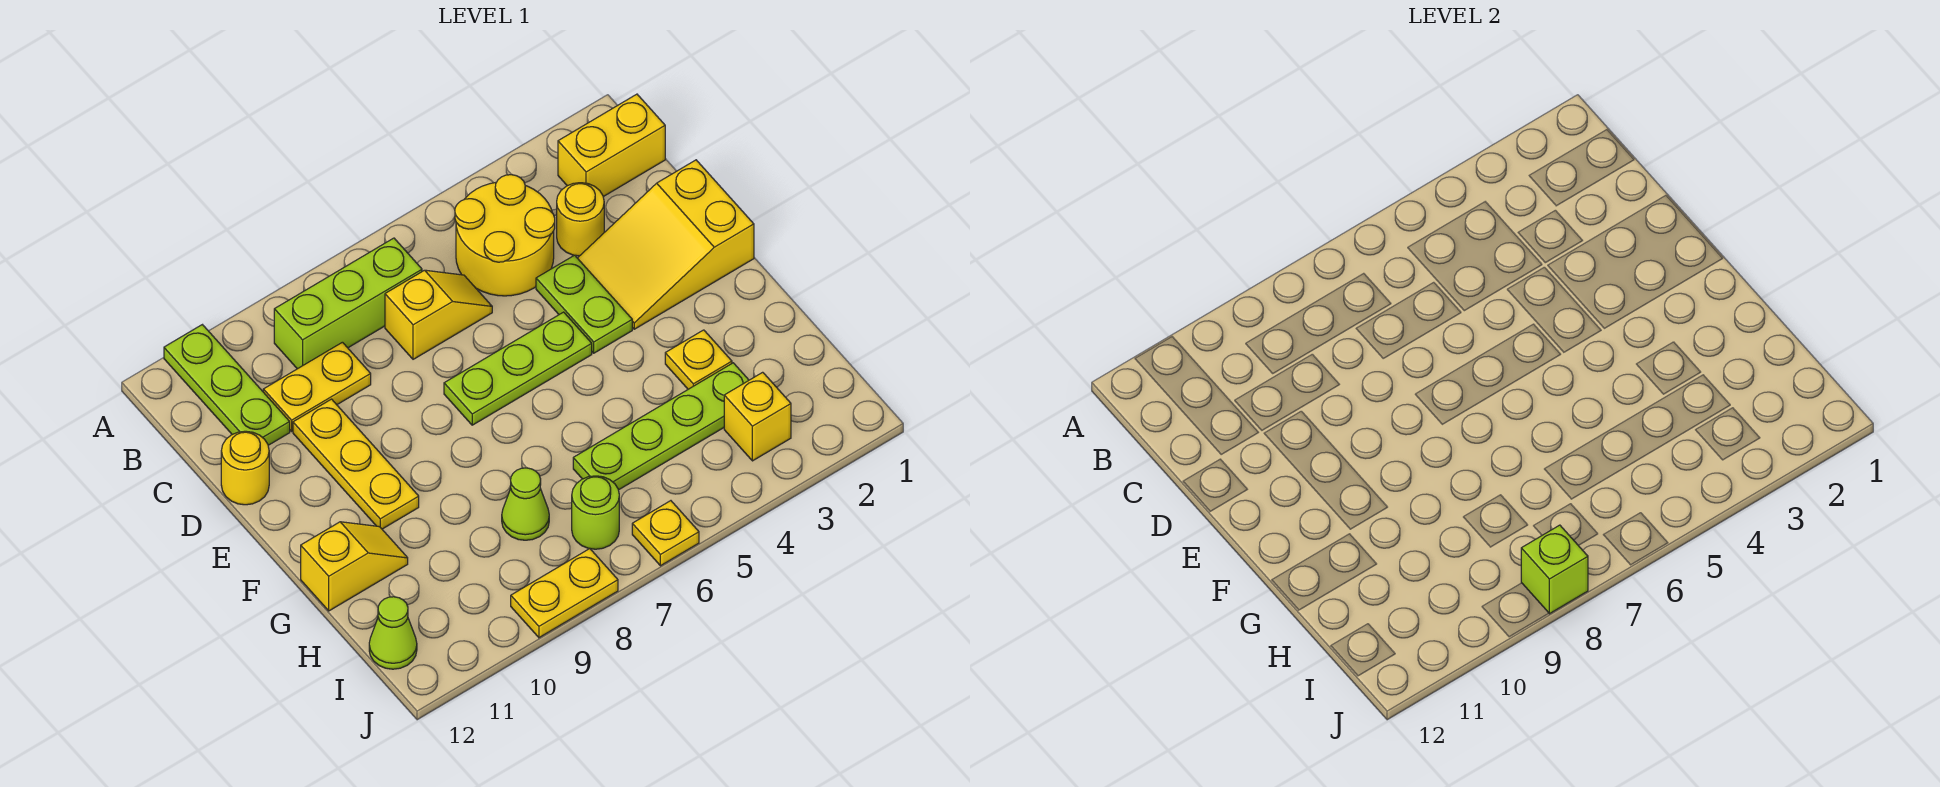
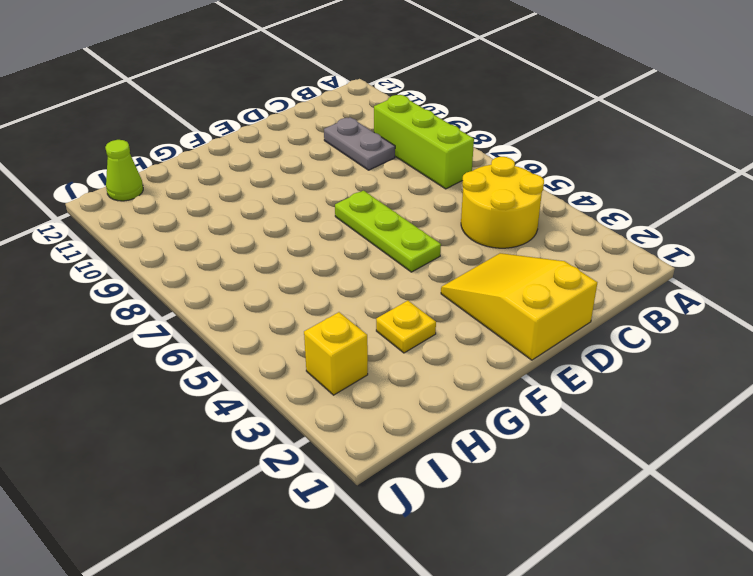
grey 1x2 plate [324,117,395,170] -> yellow 1x2 plate [263,342,371,431]
none -> lime 1x3 plate [164,325,290,445]
none -> yellow 1x2 brick [558,94,665,197]
none -> yellow 1x1 round brick [557,183,604,256]

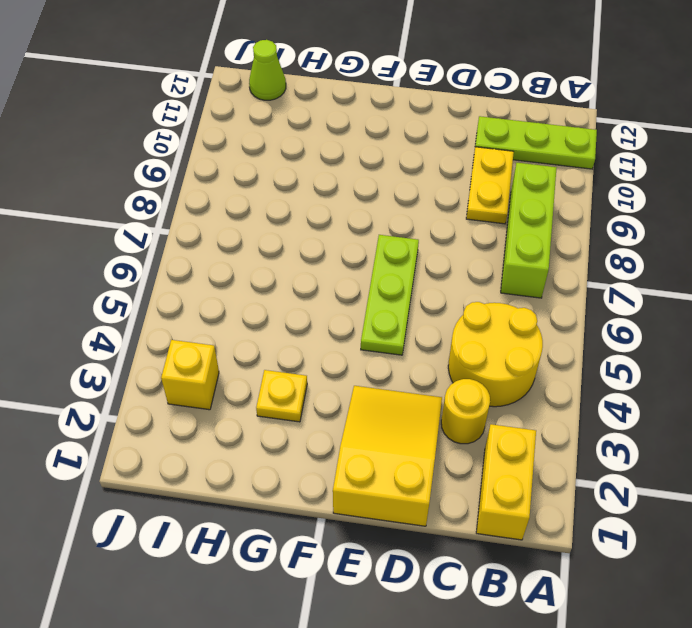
none -> yellow 1x2 slope [385,270,492,359]
none -> lime 1x2 plate [536,255,632,353]
none -> yellow 1x3 plate [293,399,419,529]

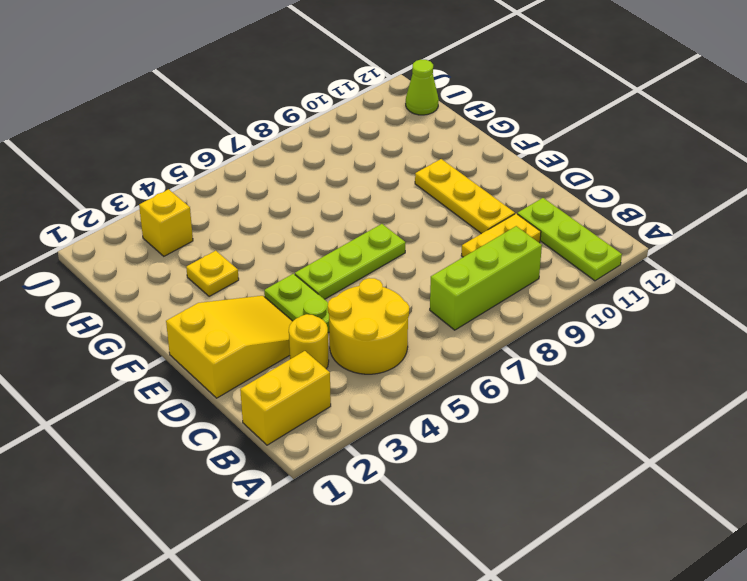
none -> yellow 1x2 slope [385,270,492,359]
none -> yellow 1x1 round brick [221,431,269,505]
none -> yellow 1x2 slope [301,522,408,611]

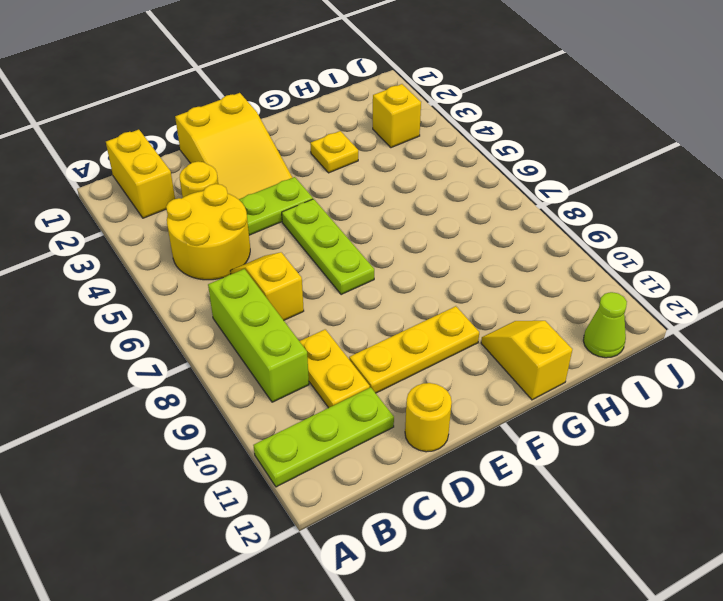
none -> lime 1x4 plate [573,363,749,490]
none -> lime 1x1 cone [502,468,549,540]
none -> lime 1x1 round brick [572,476,619,549]

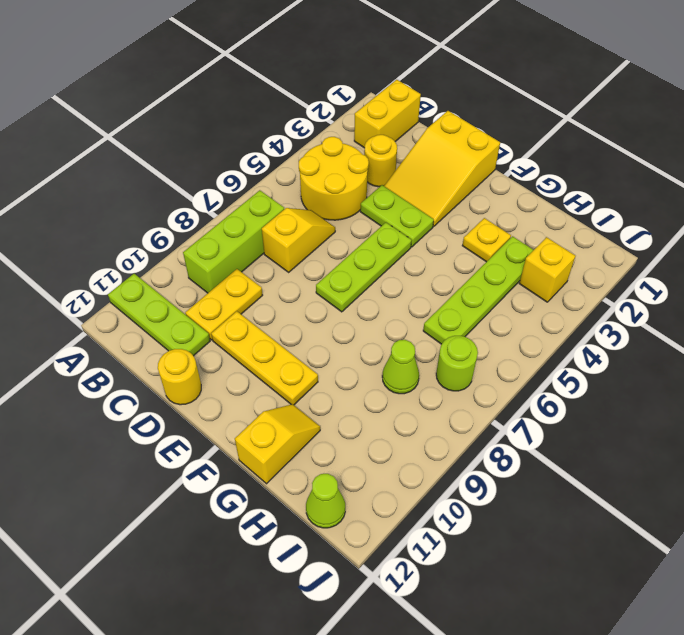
none -> yellow 1x1 plate [632,501,699,566]
none -> yellow 1x2 plate [511,549,618,638]
none -> lime 1x1 brick [1521,525,1588,614]

